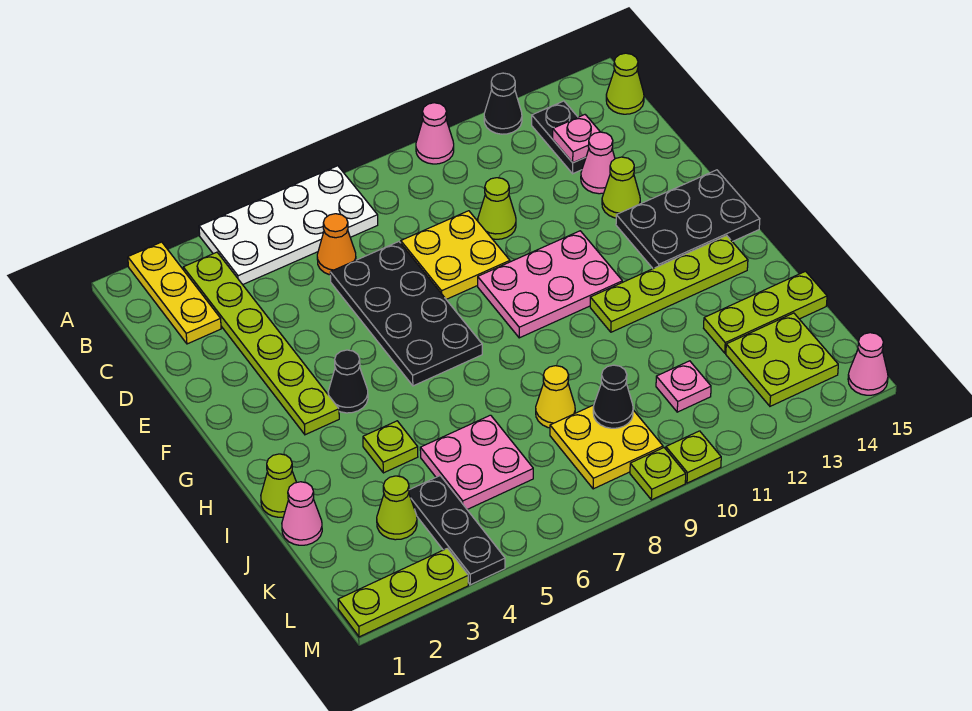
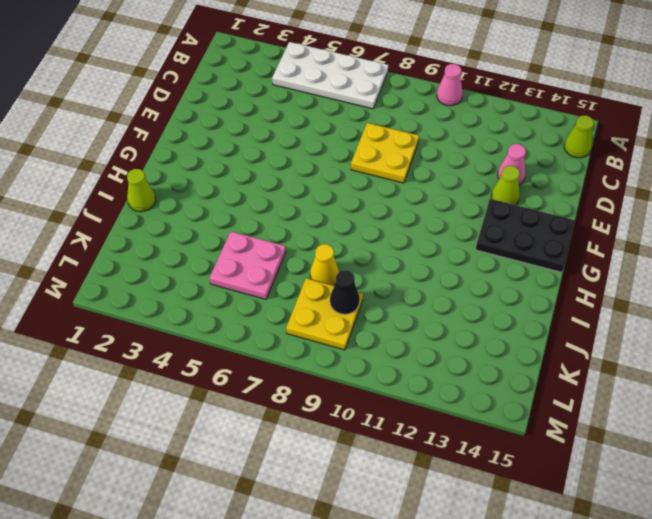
none -> yellow 1x3 plate [128,242,221,344]
none -> black 1x1 cone [484,73,522,134]
none -> lime 1x6 plate [183,252,339,435]
none -> black 1x2 plate [532,101,586,174]

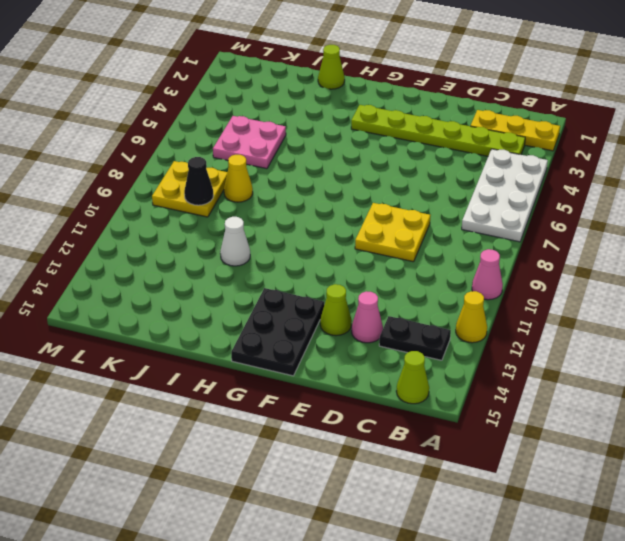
yellow 1x1 cone [456,291,487,343] -> black 1x1 cone [484,73,522,134]
white 1x1 cone [220,217,250,266] -> none
none -> orange 1x1 cone [317,214,356,275]
none -> black 2x4 plate [330,242,482,386]
none -> lime 1x1 cone [478,178,516,239]
none -> pink 2x3 plate [478,231,622,338]

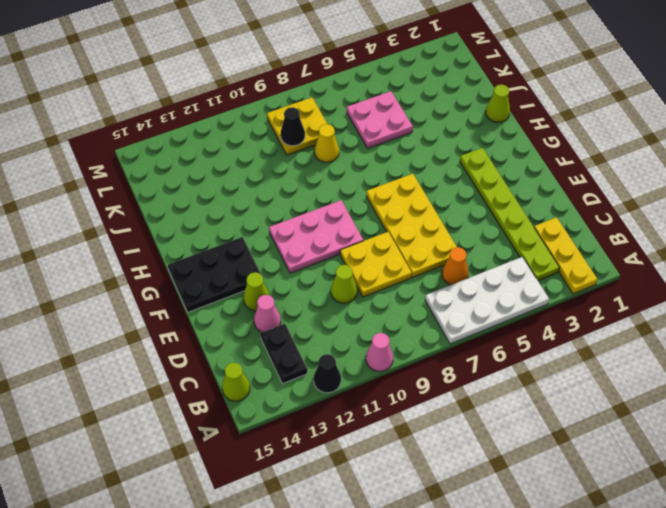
yellow 2x4 plate [366,174,457,278] -> black 2x4 plate [330,242,482,386]
none -> black 1x1 cone [328,350,368,413]
none -> lime 1x4 plate [590,236,748,332]
none -> lime 1x1 plate [363,421,418,473]
none -> pink 1x1 cone [282,482,322,545]

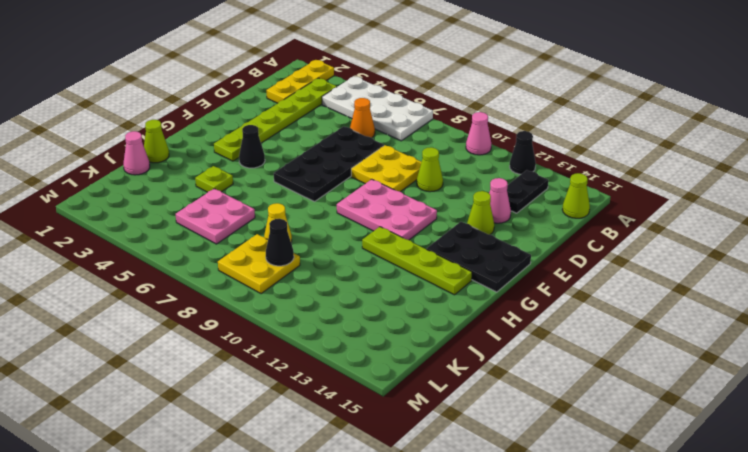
none -> lime 1x3 plate [704,271,827,353]
none -> lime 1x1 cone [377,476,417,540]
none -> black 1x3 plate [409,476,505,585]
none -> pink 1x1 plate [656,361,711,412]

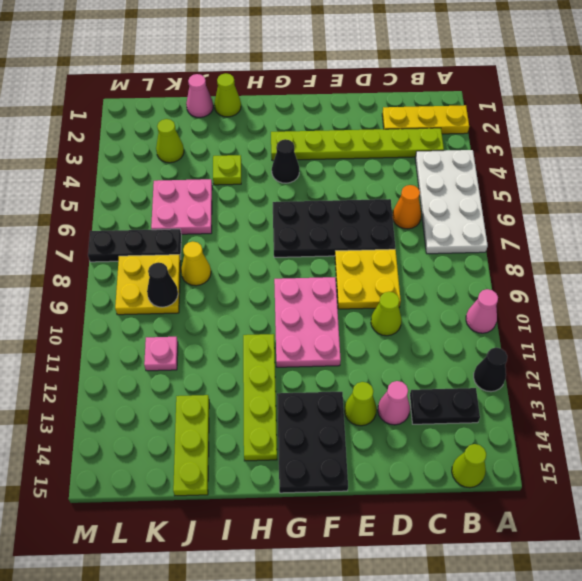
black 1x3 plate [88,229,181,262] -> black 1x3 plate moved to [409,476,505,585]
none -> lime 2x2 plate [726,313,838,406]
none -> lime 1x3 plate [338,548,468,637]
none -> lime 1x1 plate [630,448,686,500]
none -> lime 1x1 plate [666,431,721,483]

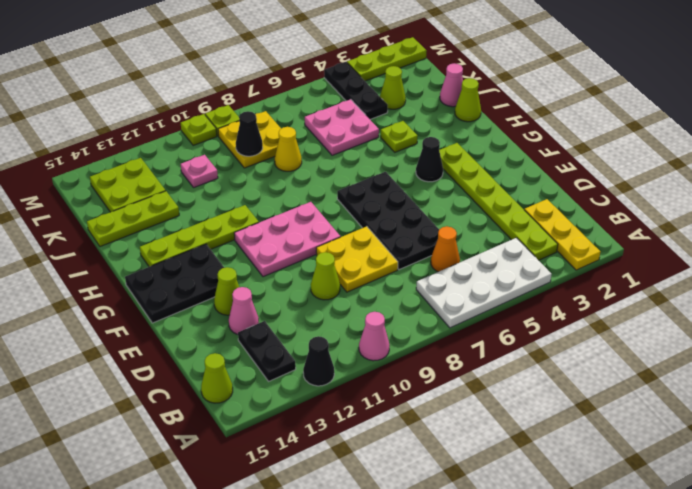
none -> pink 1x1 cone [848,333,888,395]
none -> pink 1x1 plate [553,115,600,163]

